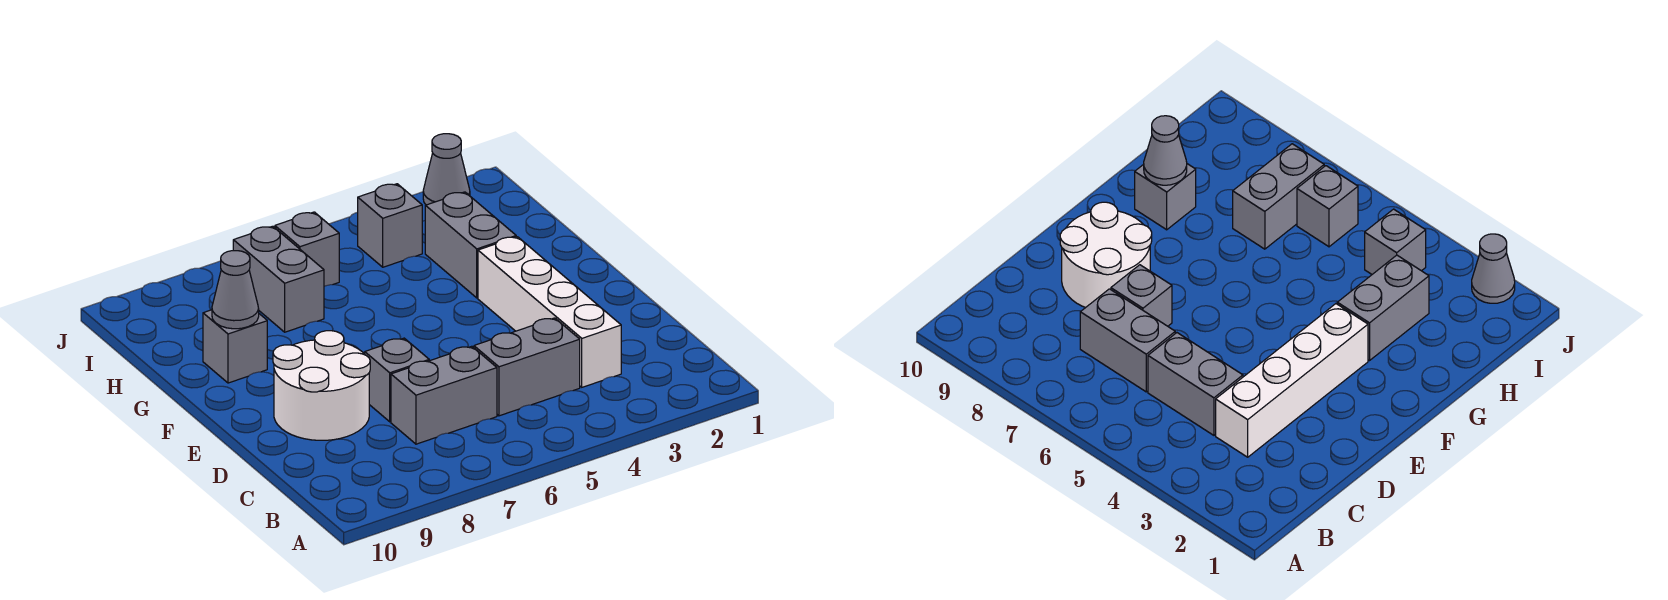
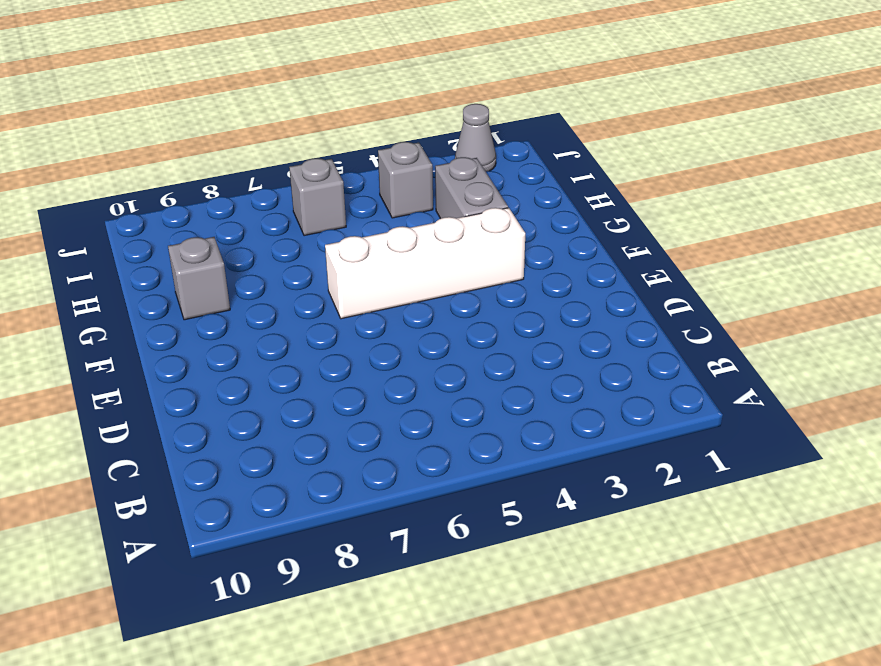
white 1x4 brick [325,208,525,319] -> white 1x4 brick turned to [478,237,621,387]
none -> grey 1x2 brick [474,318,580,416]
none -> grey 1x2 brick [391,346,497,444]
none -> grey 1x1 brick [365,338,429,422]

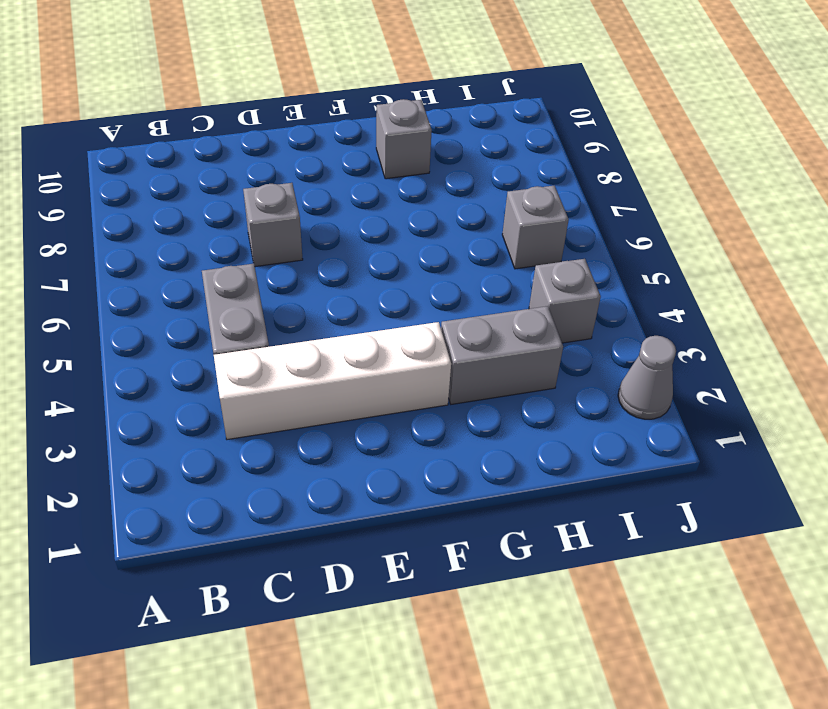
none -> grey 1x2 brick [391,346,497,444]
none -> white 2x2 round brick [273,331,370,440]
none -> grey 1x2 brick [233,226,324,332]

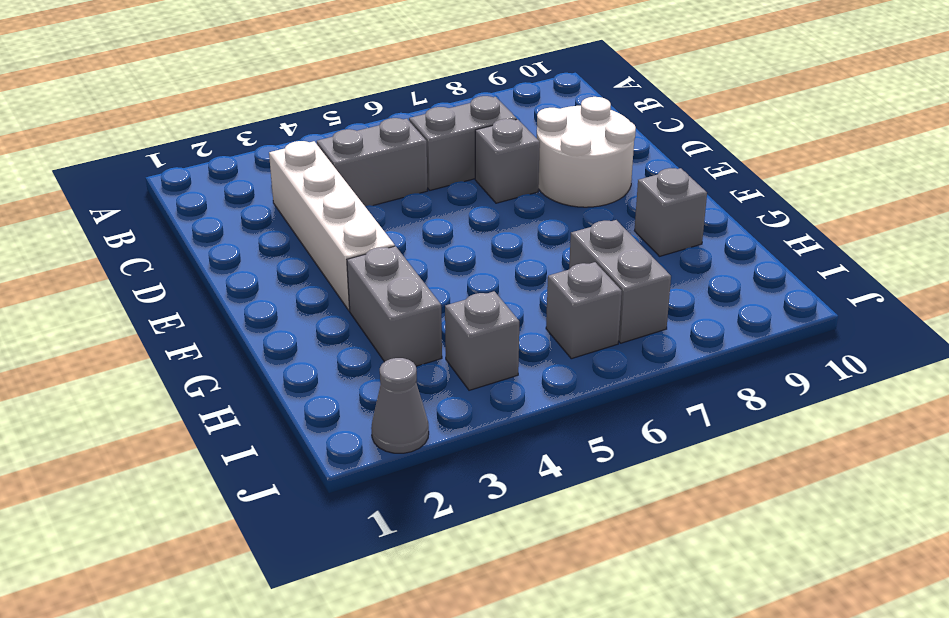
none -> grey 1x1 cone [212,251,259,329]

